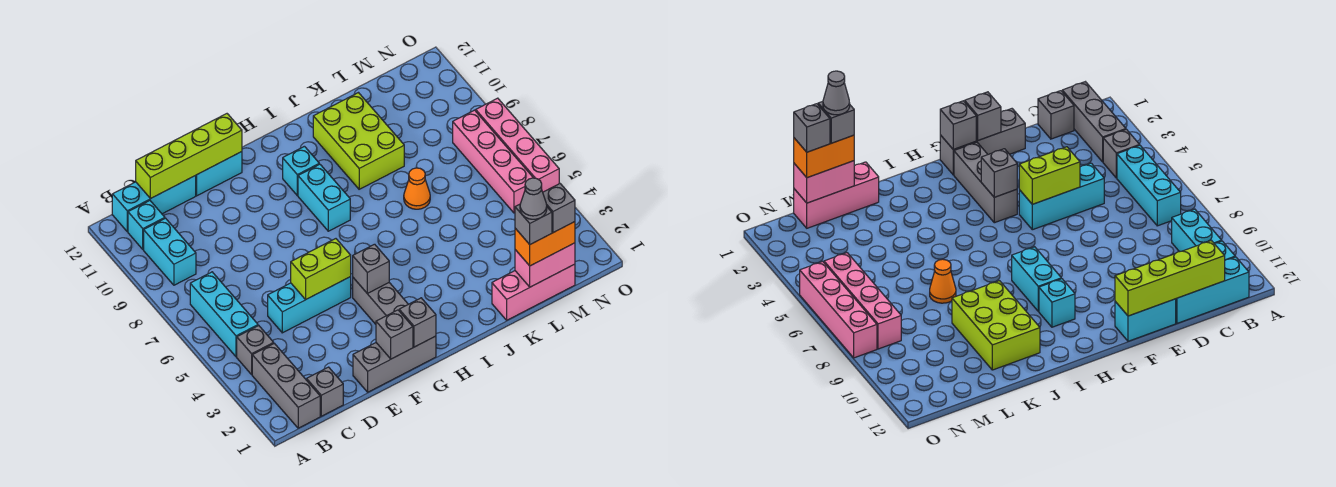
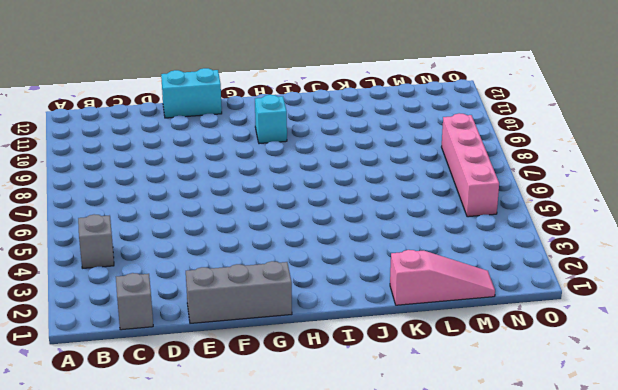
pink 1x3 slope [390,250,495,305] -> pink 1x3 brick [492,264,575,320]
none -> grey 1x3 brick [252,343,320,428]
none -> cyan 1x3 brick [190,272,258,357]
none -> cyan 1x2 brick [144,218,196,285]

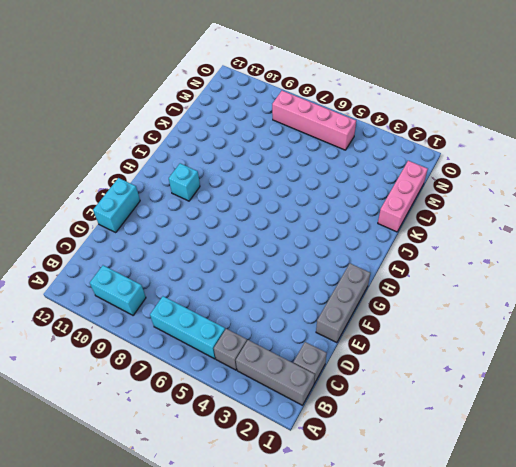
none -> cyan 1x1 brick [128,201,165,249]
none -> cyan 1x3 brick [112,176,196,232]
none -> cyan 1x3 brick [268,277,351,333]

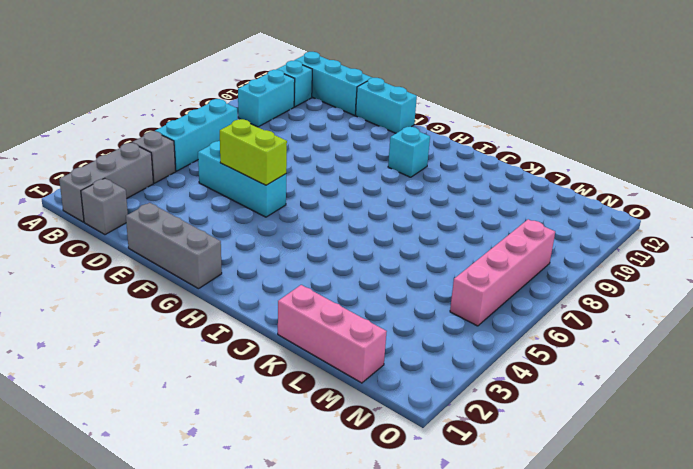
none -> grey 1x3 brick [353,278,408,324]
none -> cyan 1x2 brick [298,164,350,231]
none -> lime 2x3 brick [313,93,404,189]

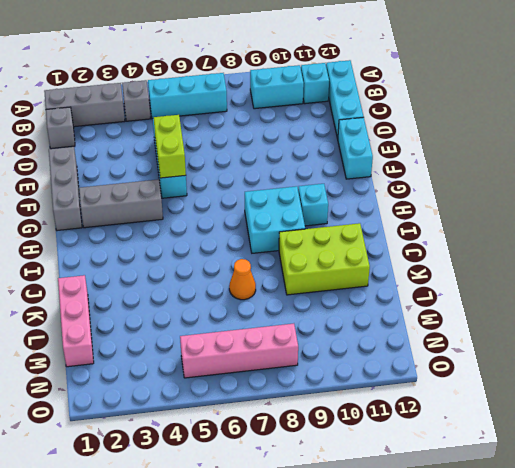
cyan 2x2 brick [245,186,305,253] -> cyan 1x2 brick [298,164,350,231]
none -> pink 1x4 brick [476,98,559,192]
none -> lime 1x4 brick [136,114,242,198]
none -> grey 1x1 brick [376,310,413,359]

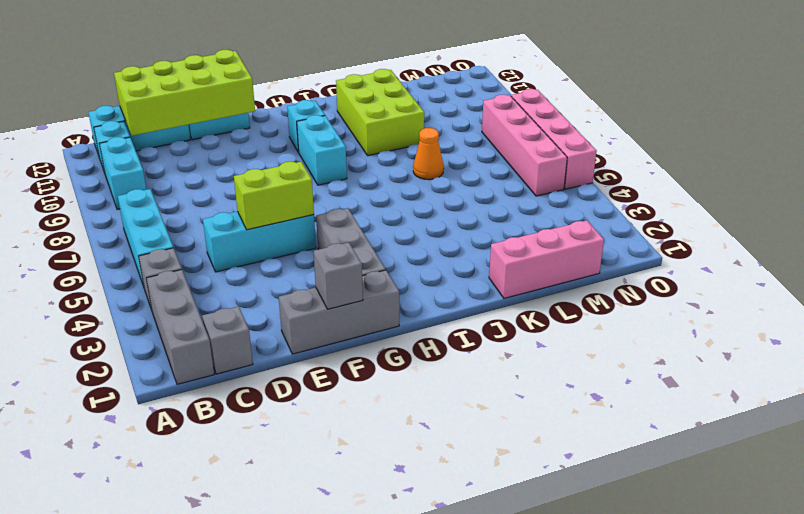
lime 2x4 brick [114,50,255,136] -> lime 1x4 brick [136,114,242,198]
none -> grey 1x1 brick [399,298,436,347]
none -> grey 1x1 brick [353,244,389,293]
none -> pink 1x2 brick [515,243,575,287]

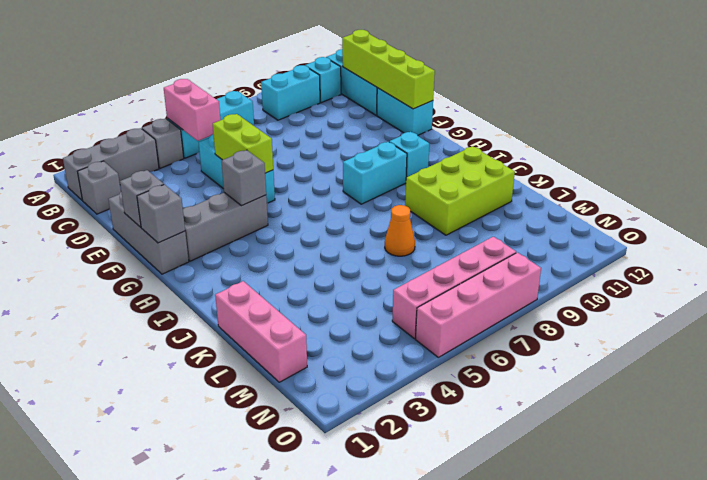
pink 1x2 brick [164,79,220,141] -> pink 1x2 brick moved to [515,243,575,287]
none -> orange 1x2 brick [515,222,575,266]
none -> grey 1x1 brick [515,204,552,244]
none -> grey 1x1 brick [543,183,575,233]

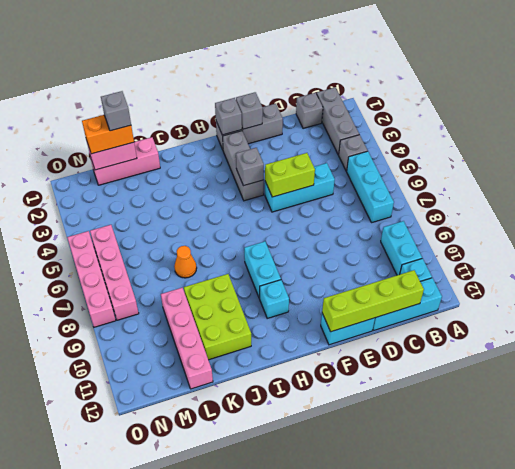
pink 1x4 brick [161,288,213,389] -> none
none -> grey 1x1 brick [543,183,575,233]
none -> grey 1x1 cone [520,178,547,219]

